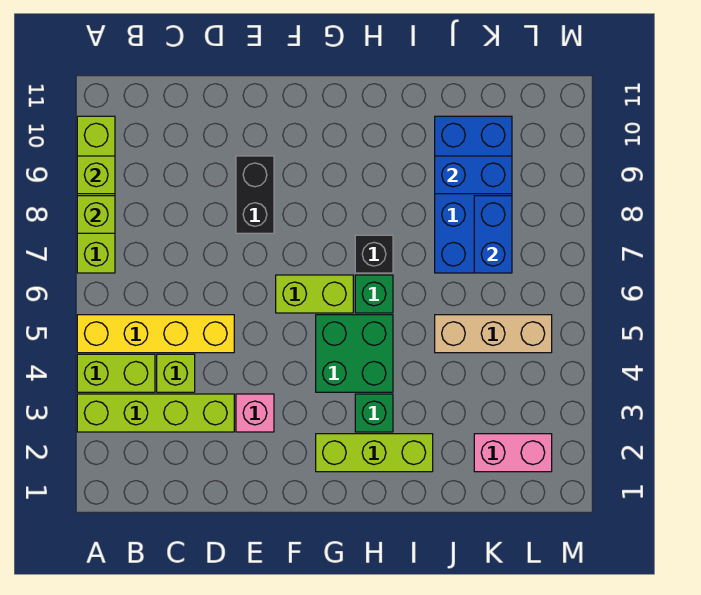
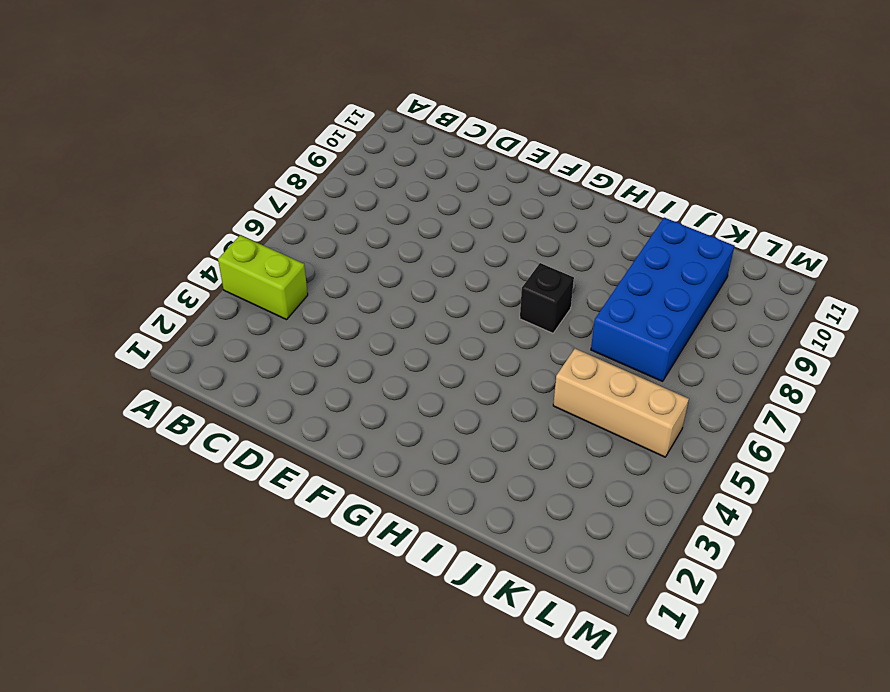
none -> lime 1x4 brick [77,394,234,432]
none -> yellow 1x4 brick [77,315,234,353]
none -> lime 1x4 brick [77,116,115,273]

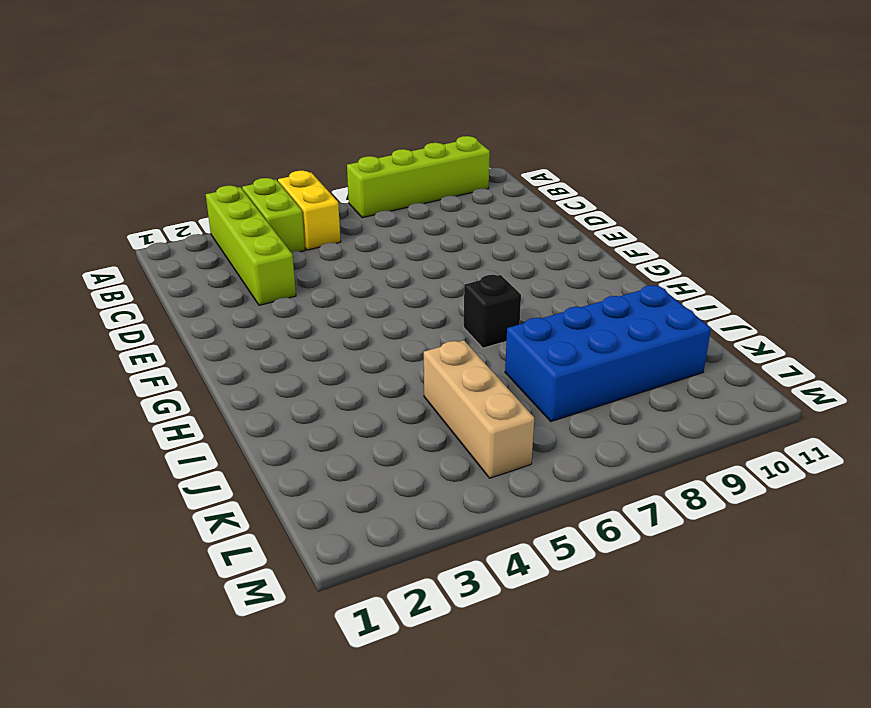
yellow 1x2 brick [278,171,341,250] -> yellow 1x4 brick [77,315,234,353]
none -> lime 1x1 brick [157,354,195,392]
none -> pink 1x1 brick [236,394,274,432]
none -> black 1x2 brick [236,156,274,233]

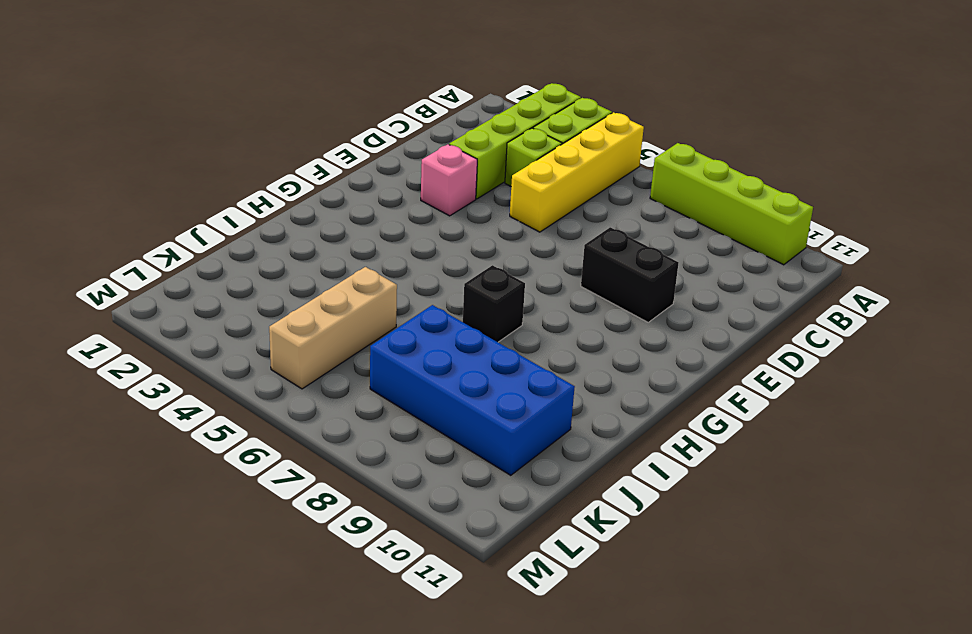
none -> lime 1x2 brick [276,275,353,313]
none -> lime 1x3 brick [316,434,433,472]
none -> green 2x2 brick [316,315,393,392]

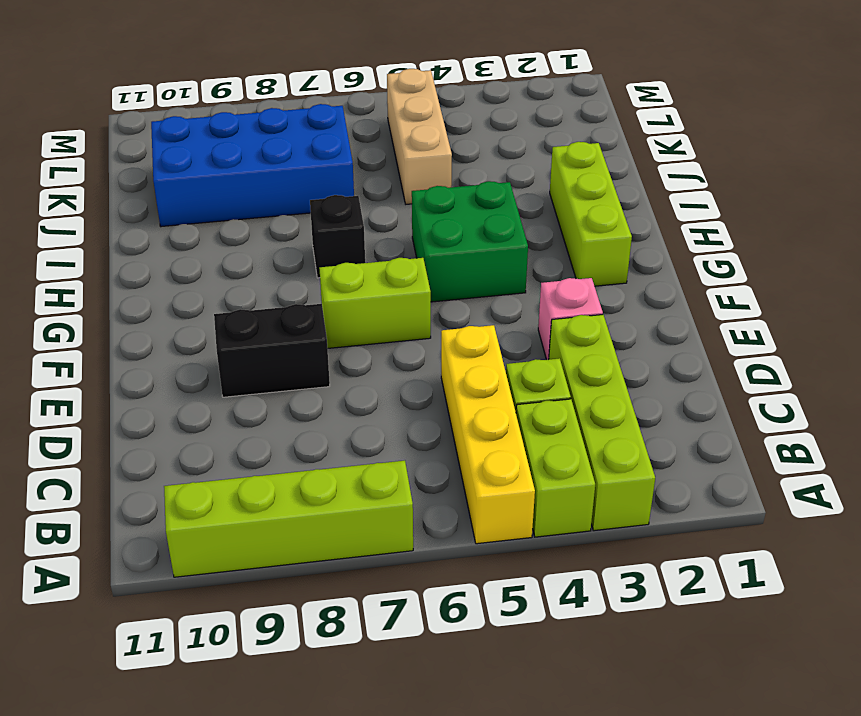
lime 1x2 brick [319,258,431,348] -> lime 1x2 brick turned to [276,275,353,313]
none -> green 1x1 brick [355,394,393,432]
none -> green 1x1 brick [355,275,393,313]
none -> pink 1x2 brick [474,434,552,472]

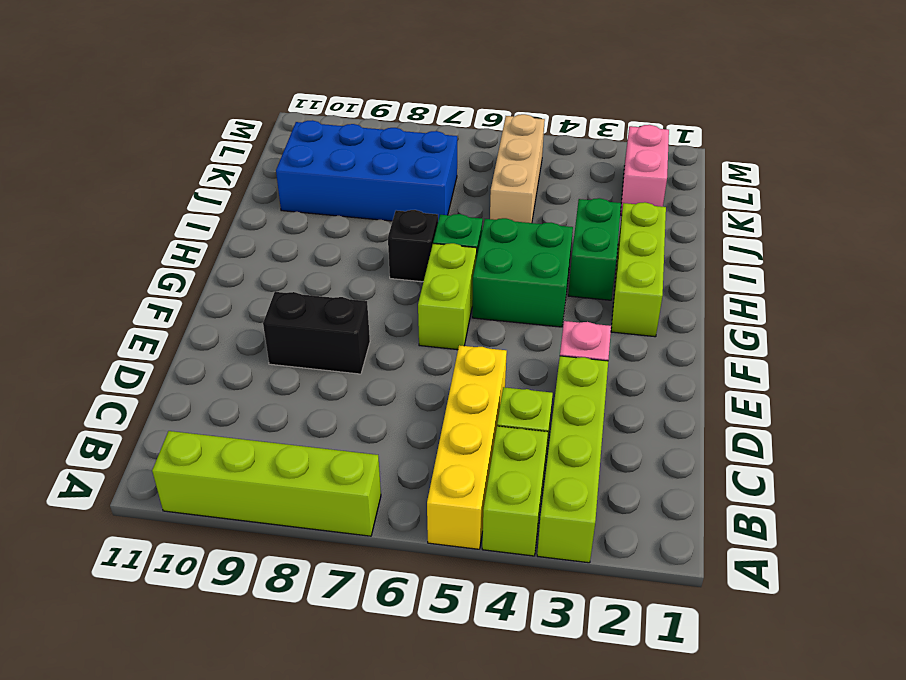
green 1x2 brick [568,198,621,300] -> green 1x1 brick [355,394,393,432]
none -> lime 1x1 brick [77,196,115,233]
none -> lime 1x1 brick [77,156,115,194]
none -> blue 1x2 brick [435,156,512,194]

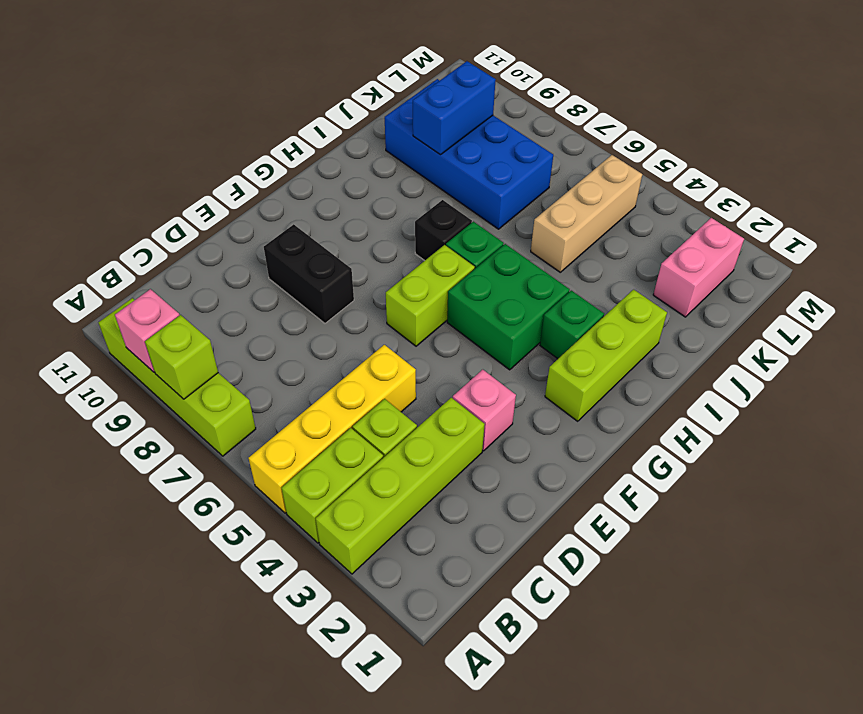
pink 1x1 brick [115,289,180,372] -> lime 1x1 brick [77,156,115,194]
none -> blue 1x2 brick [474,196,512,273]

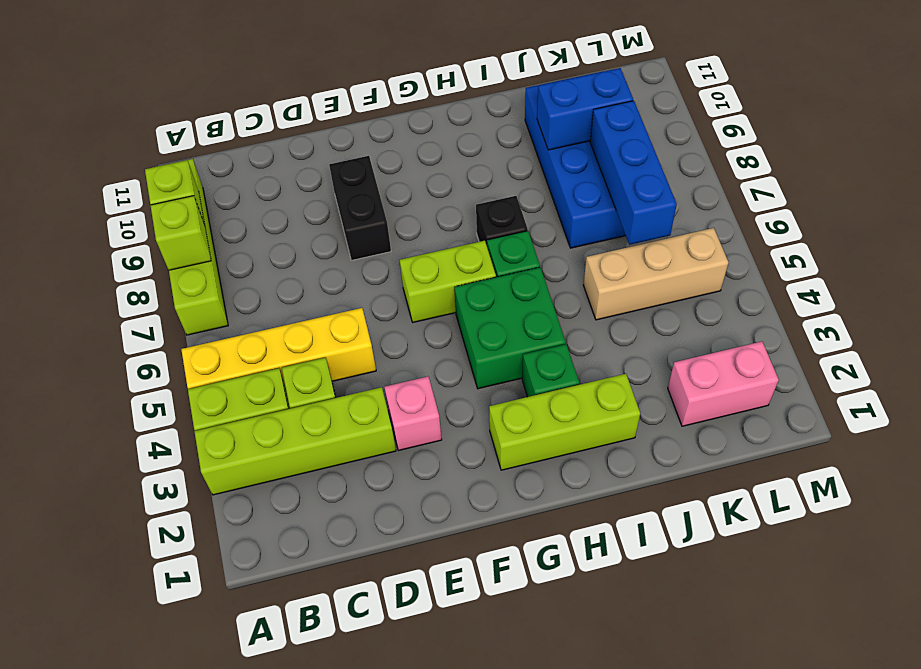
blue 1x3 brick [590,101,677,245] -> blue 1x2 brick [474,196,512,273]

